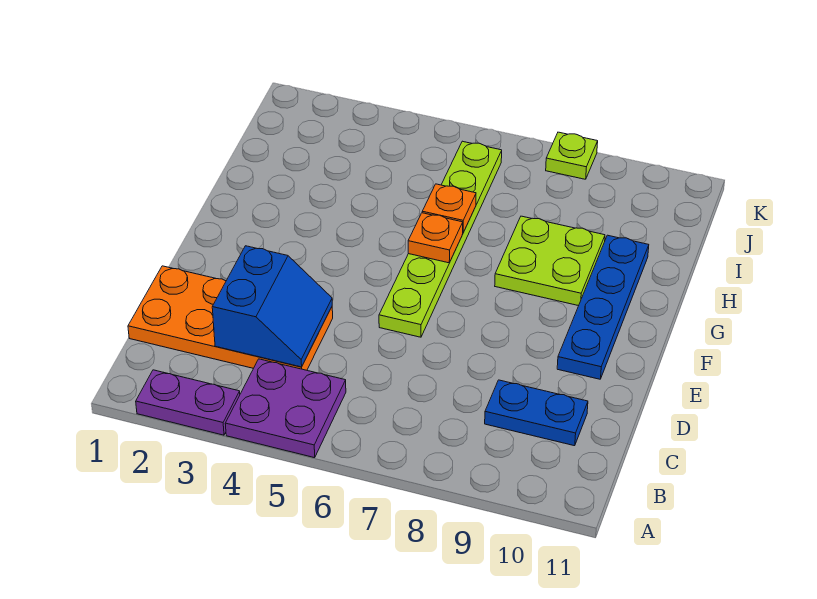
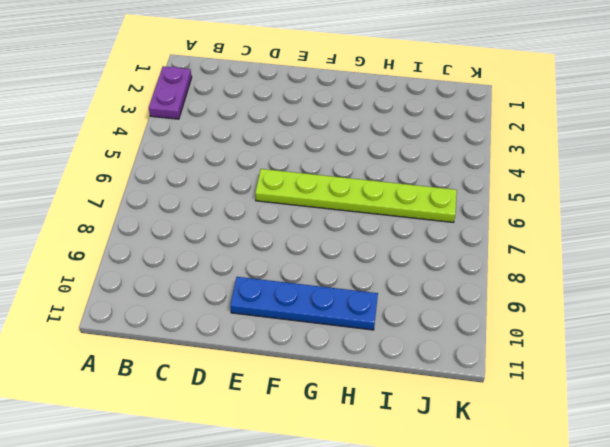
none -> purple 2x2 plate [225,359,346,458]
none -> orange 2x4 plate [128,266,333,370]

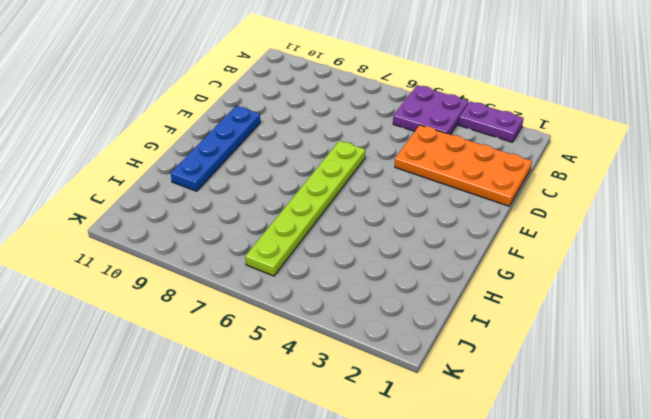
none -> blue 1x2 plate [485,380,588,446]
none -> lime 2x2 plate [495,216,605,306]

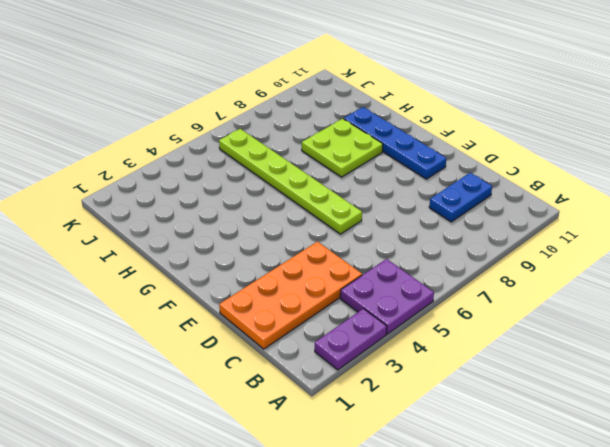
none -> lime 1x1 plate [546,132,598,179]
none -> blue 2x2 slope [212,246,332,367]

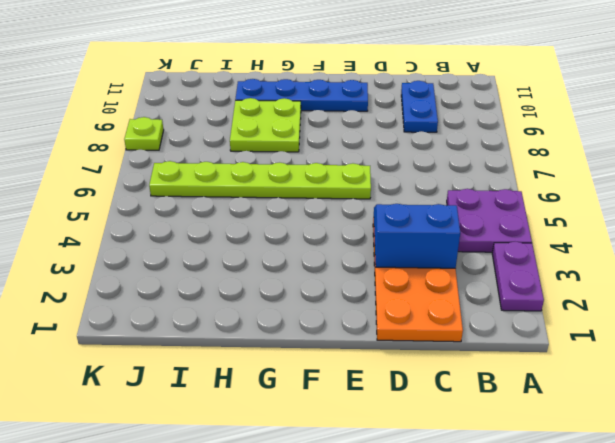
none -> orange 1x1 plate [408,213,463,263]
none -> orange 1x1 plate [422,184,476,233]

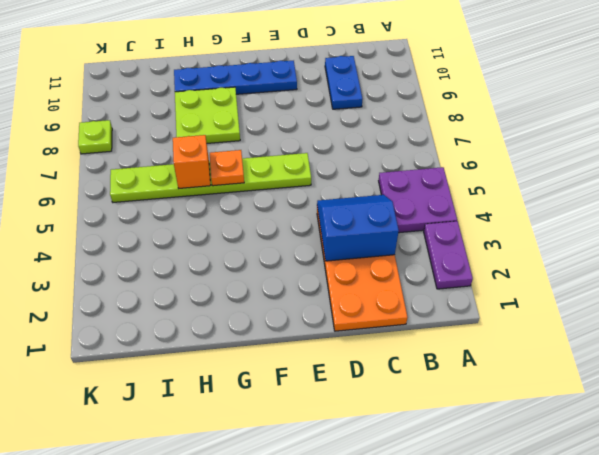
orange 1x1 brick [173,135,210,189] -> orange 1x1 plate [422,184,476,233]

